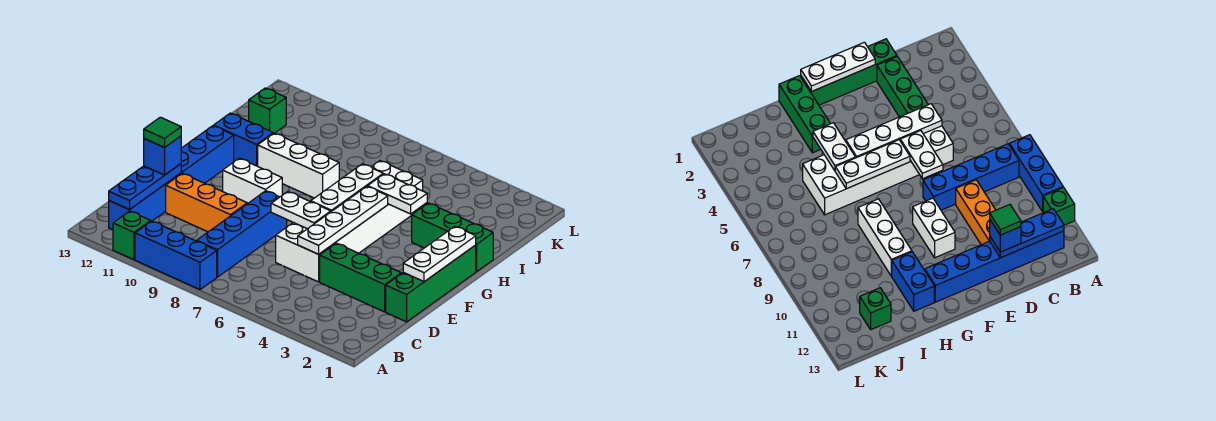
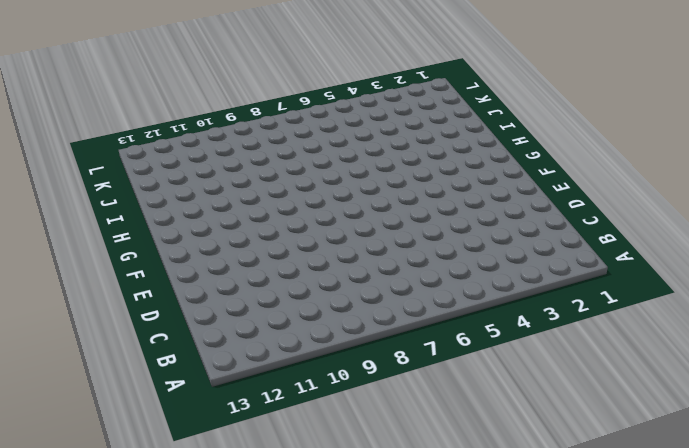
none -> blue 1x3 brick [135,221,217,290]
none -> green 1x1 brick [113,211,151,260]
none -> blue 1x4 brick [197,191,287,277]

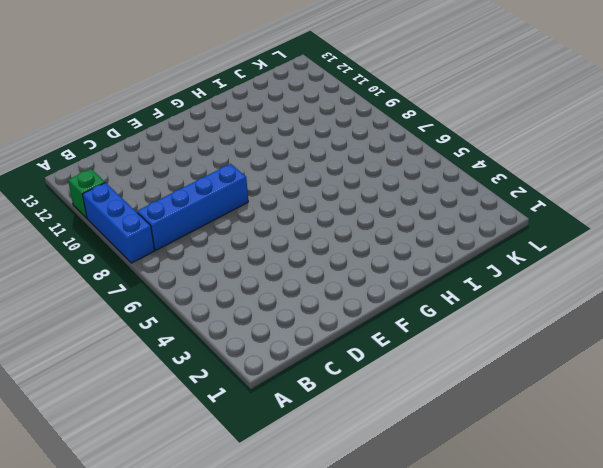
none -> blue 1x6 brick [109,126,234,230]
none -> green 1x4 brick [386,245,476,322]
none -> green 1x3 brick [320,243,401,312]

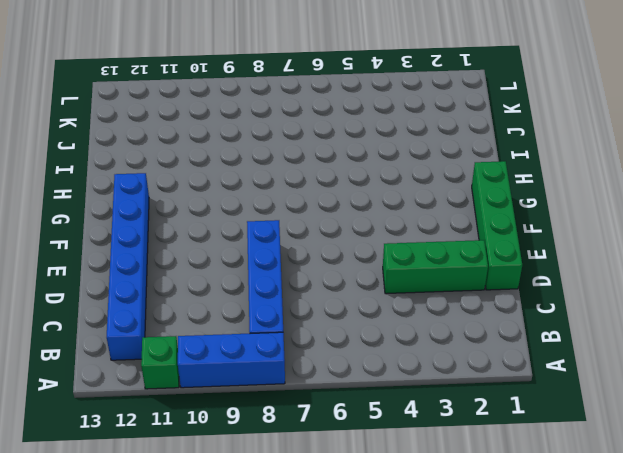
none -> white 2x6 brick [276,161,423,282]
none -> orange 1x3 brick [166,173,247,232]
none -> white 1x2 brick [223,158,282,204]

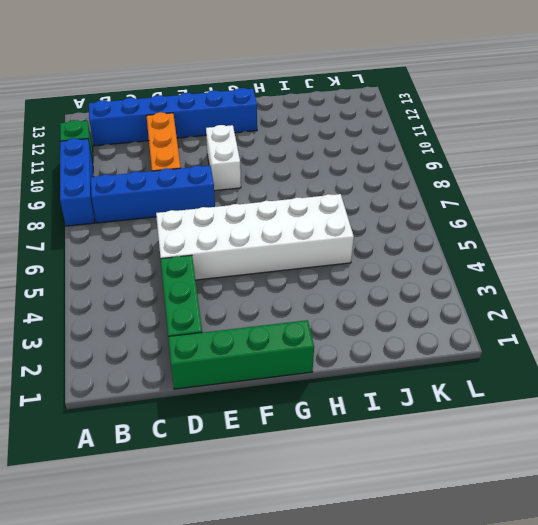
none -> green 1x3 brick [412,203,493,272]
none -> white 1x3 brick [258,133,339,198]
none -> blue 1x2 brick [214,113,273,166]

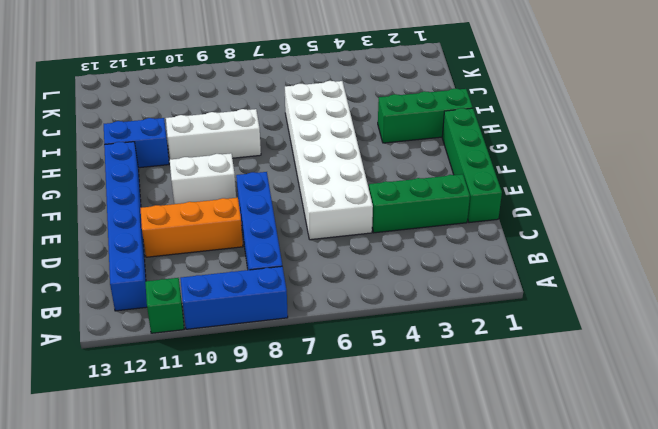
none -> green 1x1 brick [249,88,286,133]
none -> blue 1x3 plate [109,164,181,210]
none -> white 1x4 plate [298,186,388,254]

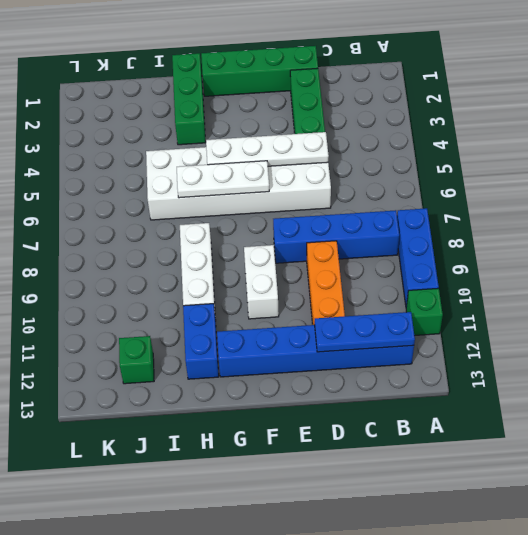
none -> white 1x3 plate [403,226,476,282]
none -> white 1x2 plate [271,192,331,229]
none -> white 1x2 plate [368,174,427,214]

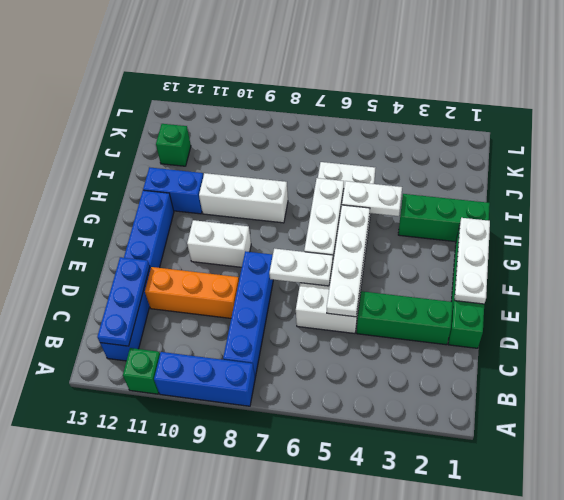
none -> blue 1x1 brick [144,136,181,175]
none -> green 1x1 tile [144,117,181,148]

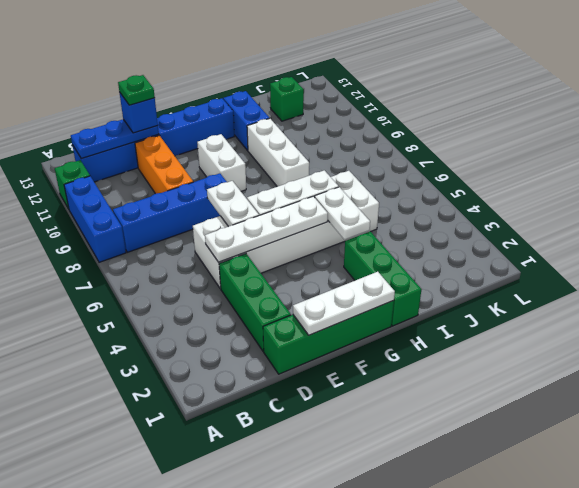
green 1x1 plate [118,75,155,105] -> green 1x1 tile [144,117,181,148]

